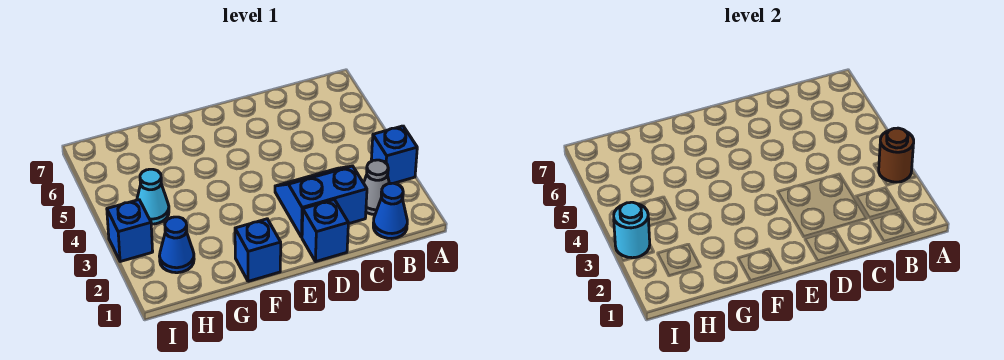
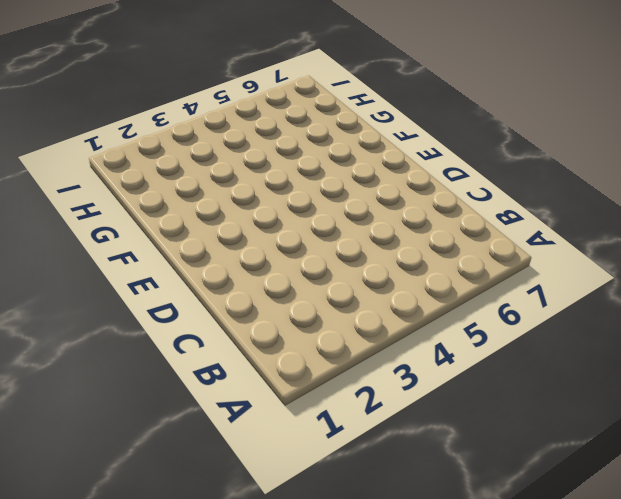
none -> blue 1x1 brick [371,126,417,184]
none -> blue 1x1 cone [373,183,407,239]

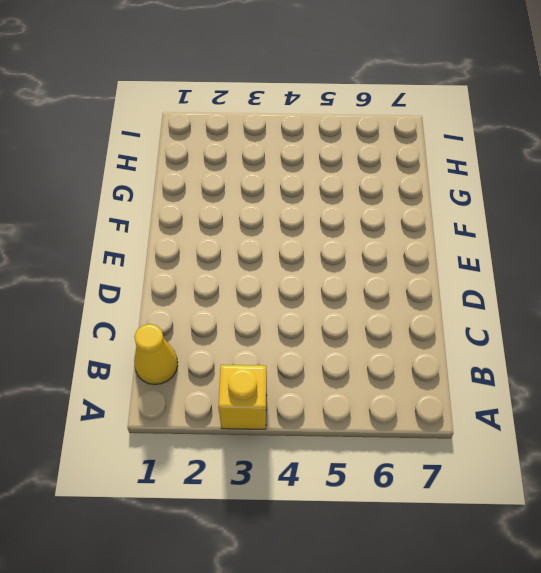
yellow 1x1 brick [218,365,267,429] -> blue 1x1 brick [371,126,417,184]
yellow 1x1 cone [134,324,178,385] -> blue 1x1 cone [373,183,407,239]
none -> grey 1x1 cone [364,160,389,215]
none -> blue 2x2 slope [275,166,367,237]

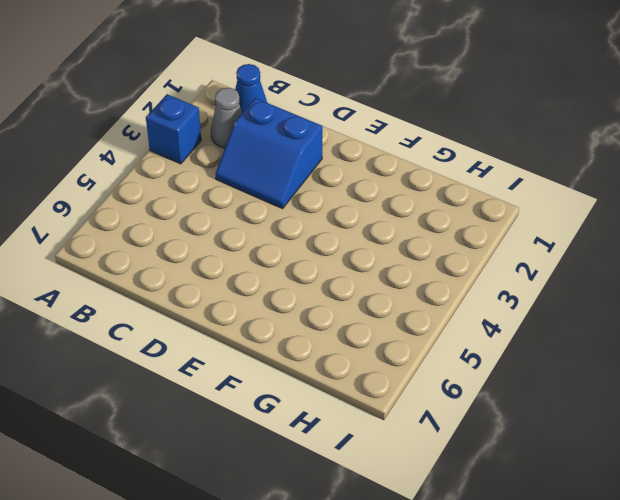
none -> blue 1x1 brick [302,200,348,262]
none -> blue 1x1 brick [235,219,281,281]

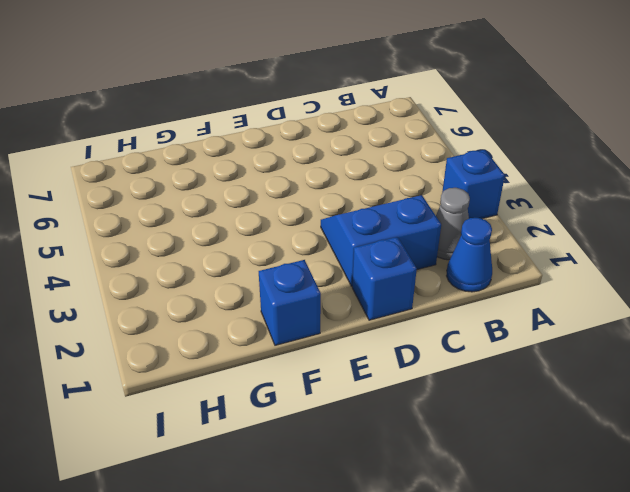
none -> blue 1x1 cone [160,217,194,273]
none -> cyan 1x1 cone [137,169,169,224]

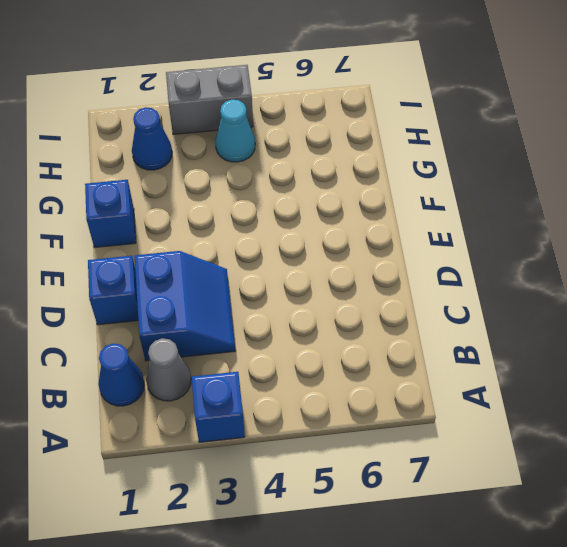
grey 1x2 brick [166,65,253,134] -> blue 1x1 brick [107,200,153,262]
none -> brown 1x1 round brick [879,128,914,182]
none -> cyan 1x1 round brick [614,202,650,258]

